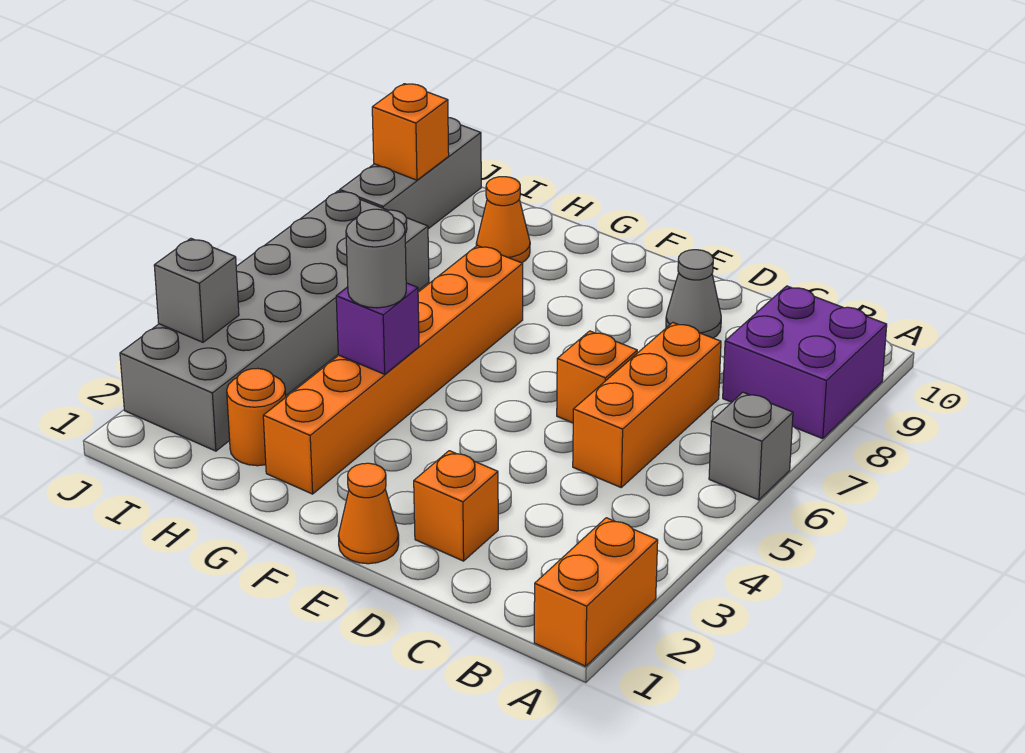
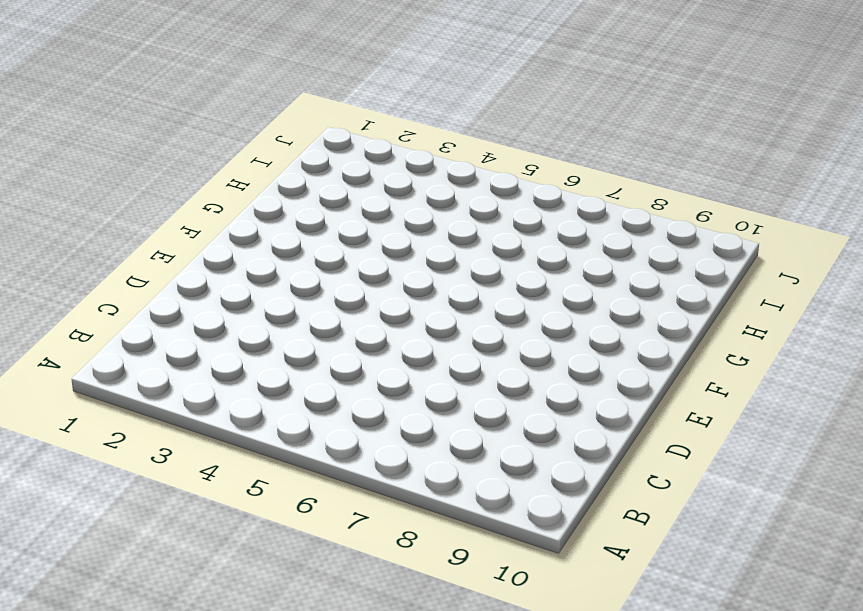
none -> orange 1x2 brick [534,518,658,666]
none -> grey 1x1 brick [709,392,793,500]
none -> purple 2x2 brick [723,286,887,439]

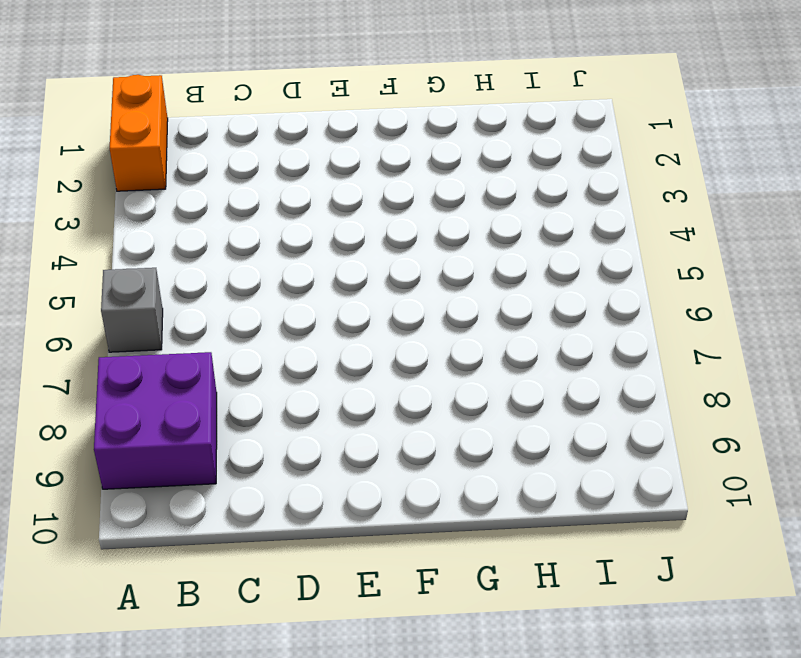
none -> orange 1x3 brick [573,323,721,487]
none -> orange 1x1 brick [414,451,498,561]
none -> orange 1x1 brick [557,331,637,423]

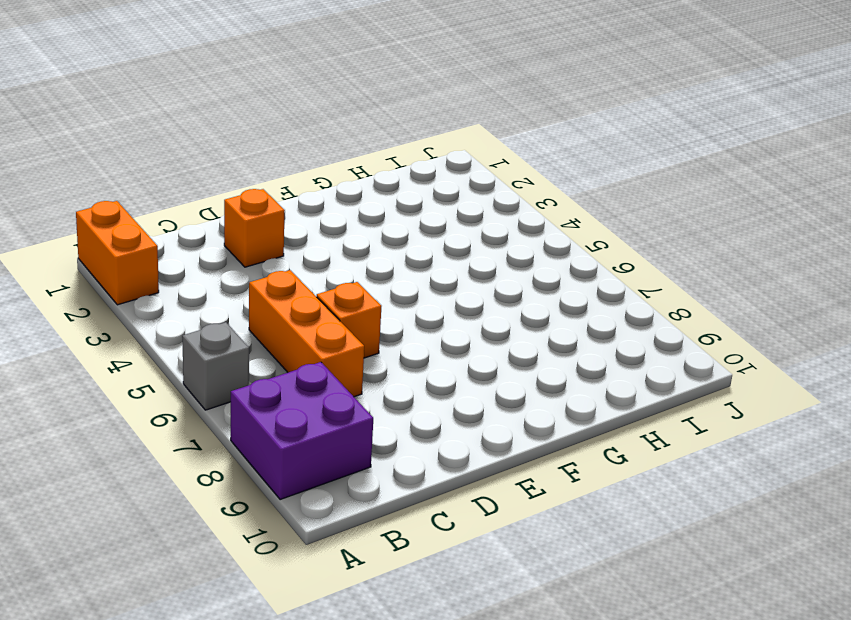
none -> grey 1x1 cone [666,250,721,338]
none -> orange 1x1 cone [338,463,399,564]
none -> orange 1x6 brick [263,246,523,494]

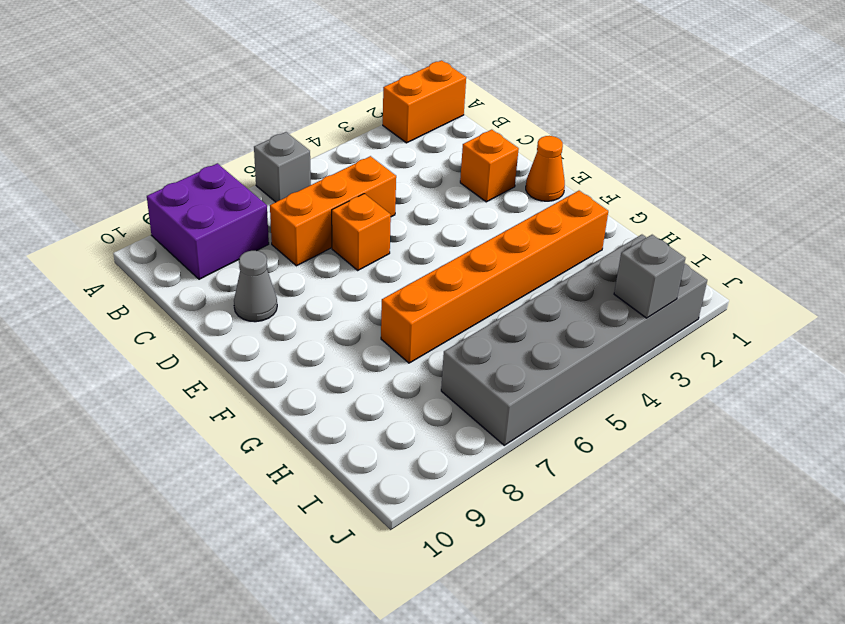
none -> orange 1x1 round brick [227,368,286,466]
none -> orange 1x1 cone [476,177,530,263]
none -> grey 1x3 brick [340,118,481,229]

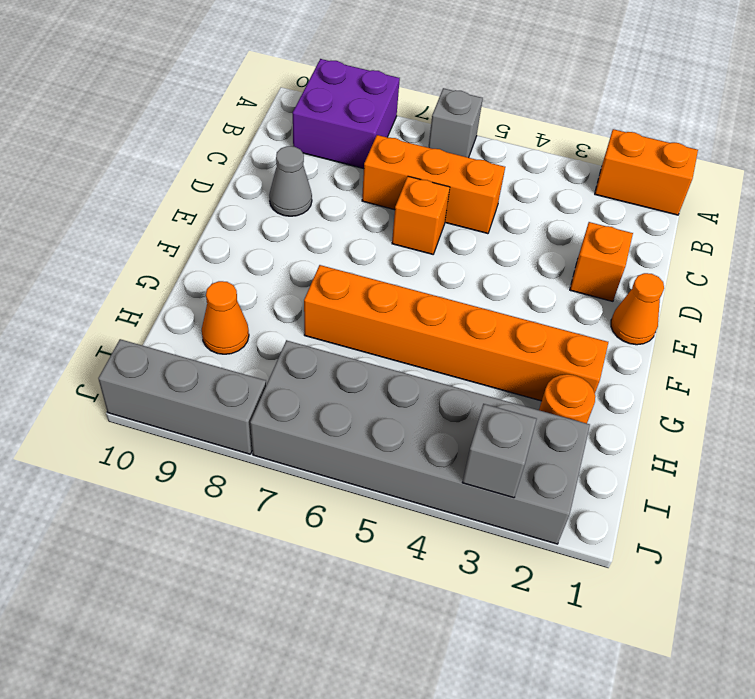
none -> purple 1x1 brick [336,283,419,374]
none -> orange 1x1 brick [372,84,449,180]
none -> grey 1x1 round brick [346,209,406,308]

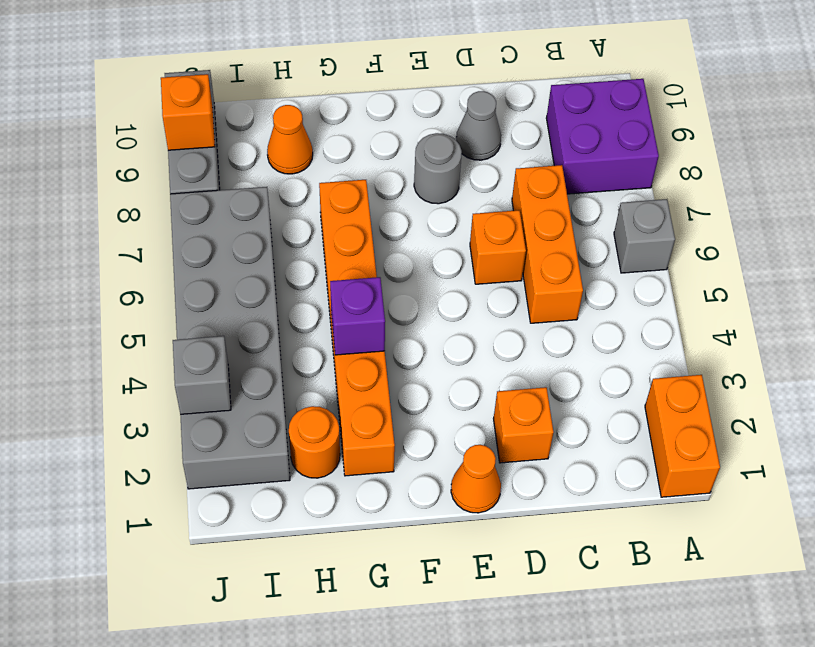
grey 1x1 round brick [414,133,462,204] -> grey 1x1 round brick moved to [346,209,406,308]

